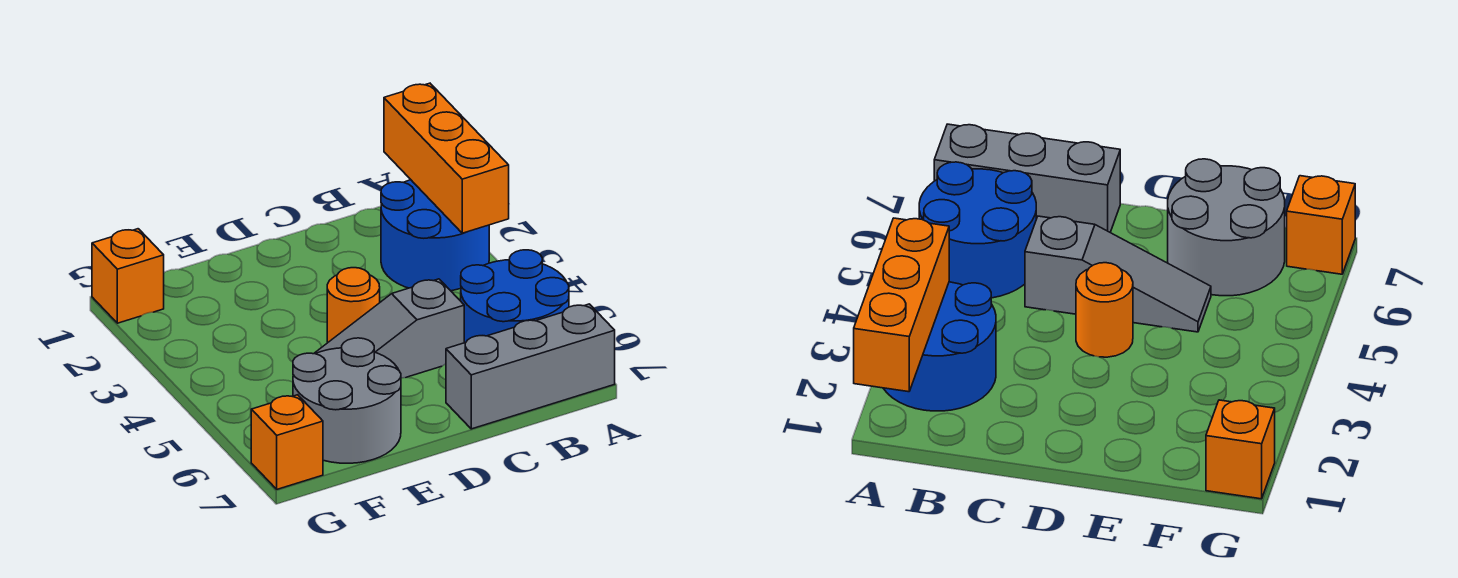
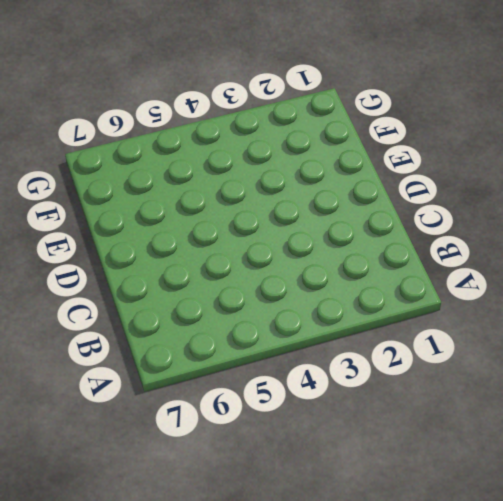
none -> blue 2x2 round brick [381,180,489,291]
none -> blue 2x2 round brick [461,250,569,343]

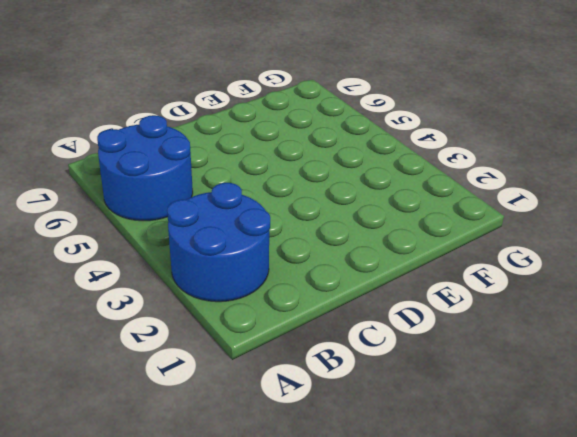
none -> grey 1x3 brick [446,304,615,429]
none -> grey 1x3 slope [314,279,464,378]

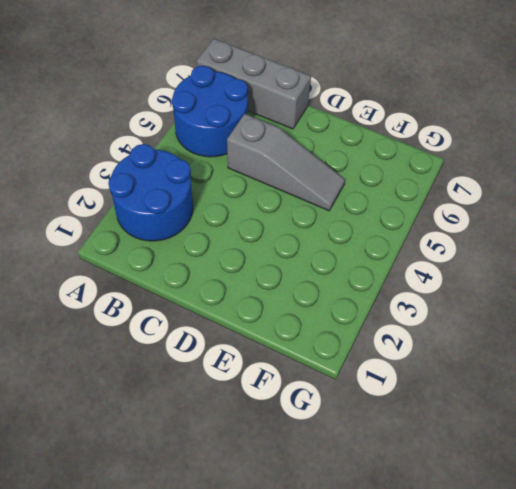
none -> orange 1x1 round brick [327,268,380,343]
none -> grey 2x2 round brick [293,338,401,463]

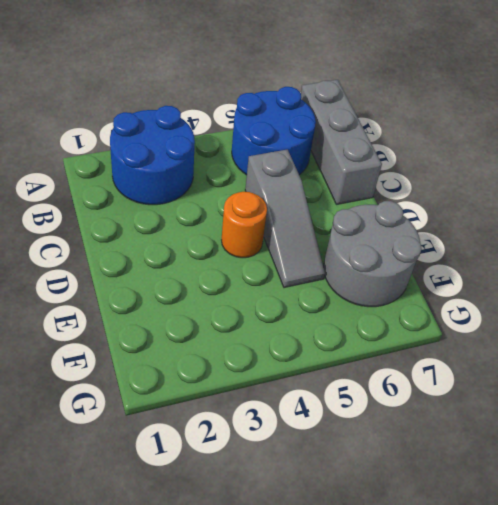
none -> orange 1x1 brick [92,229,164,323]
none -> orange 1x1 brick [251,395,323,489]

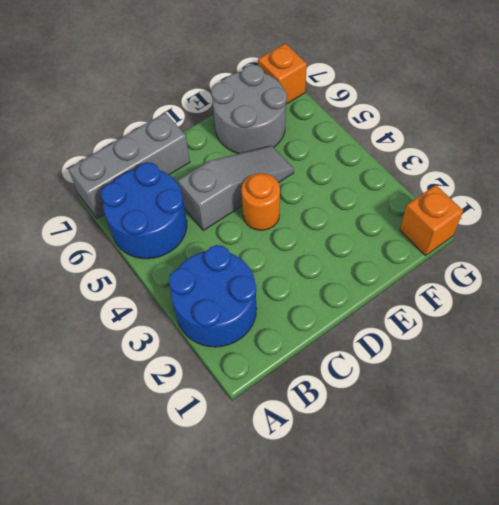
none -> orange 1x3 brick [384,83,509,233]

